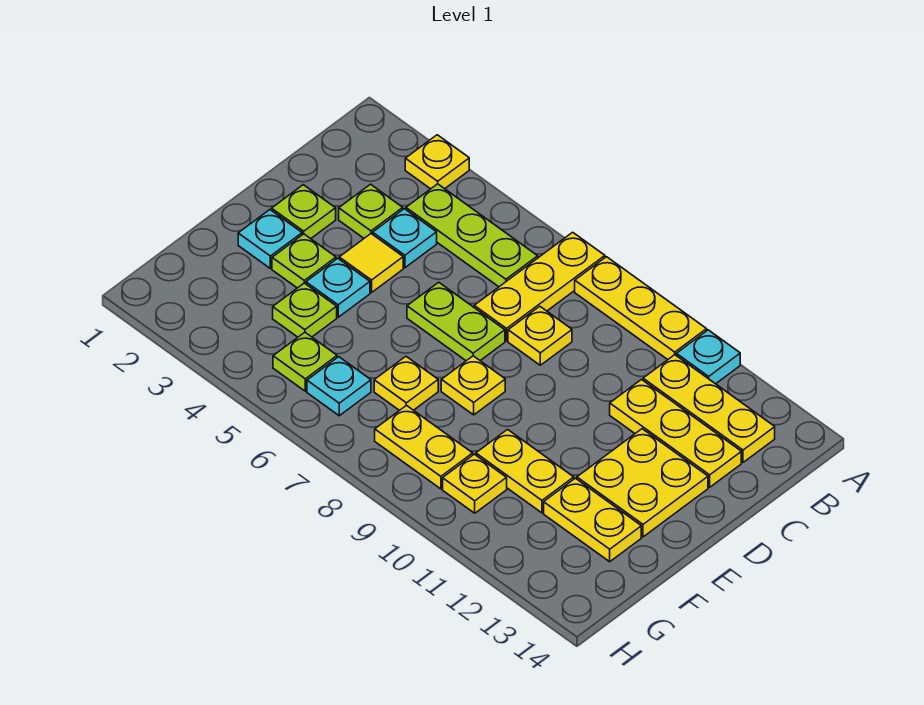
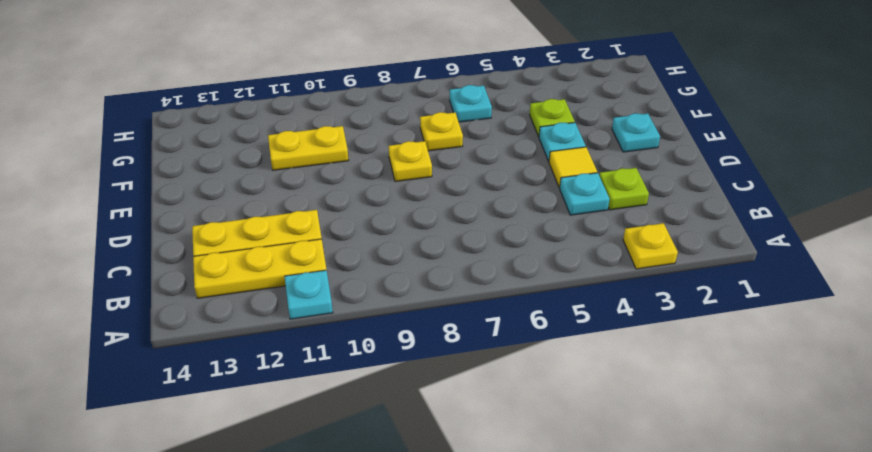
none -> yellow 1x3 plate [474,232,605,341]
none -> yellow 1x3 plate [575,257,707,360]
none -> lime 1x3 plate [406,184,538,287]

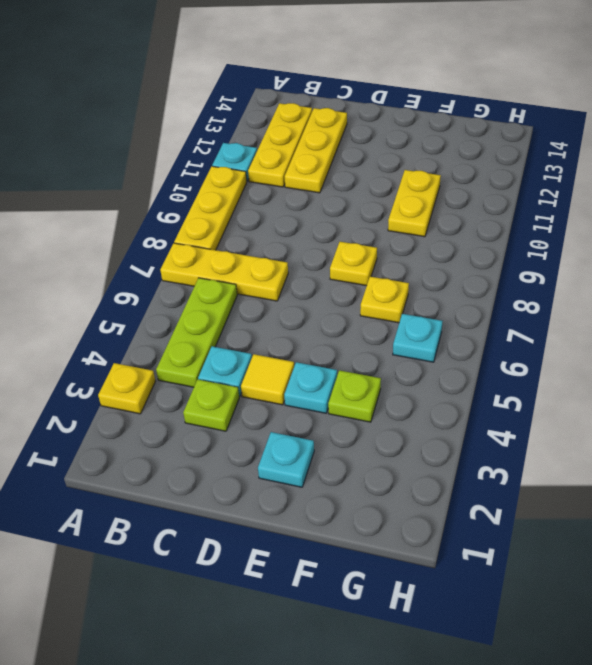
none -> yellow 1x1 plate [508,306,572,365]
none -> lime 1x1 plate [272,185,336,239]
none -> lime 1x2 plate [407,282,505,361]

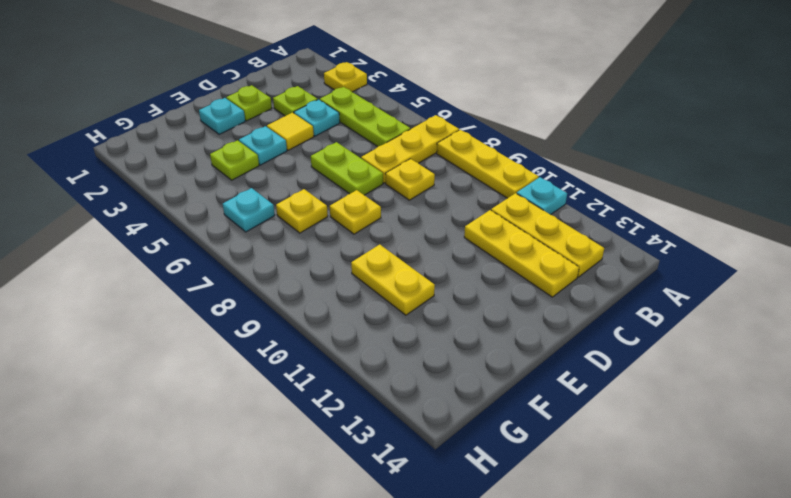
none -> yellow 2x2 plate [577,429,708,537]
none -> lime 1x1 plate [272,234,336,288]
none -> yellow 1x2 plate [544,478,641,562]

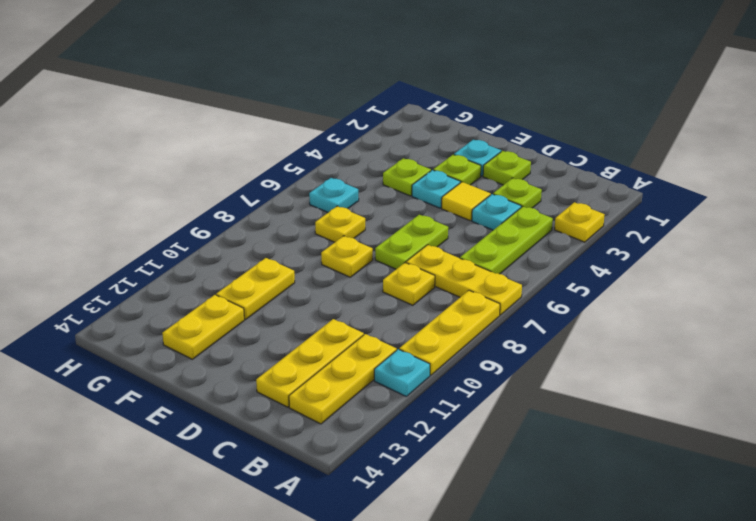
none -> yellow 2x2 plate [577,429,708,537]
none -> lime 1x1 plate [273,332,337,391]
none -> yellow 1x2 plate [375,405,473,489]

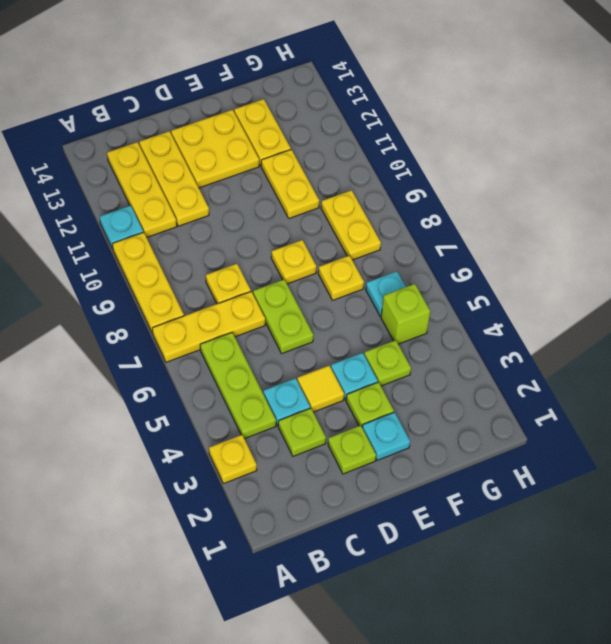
lime 1x1 brick [381,284,430,344] -> lime 1x1 plate [273,332,337,391]
none -> yellow 1x1 plate [443,454,507,513]

